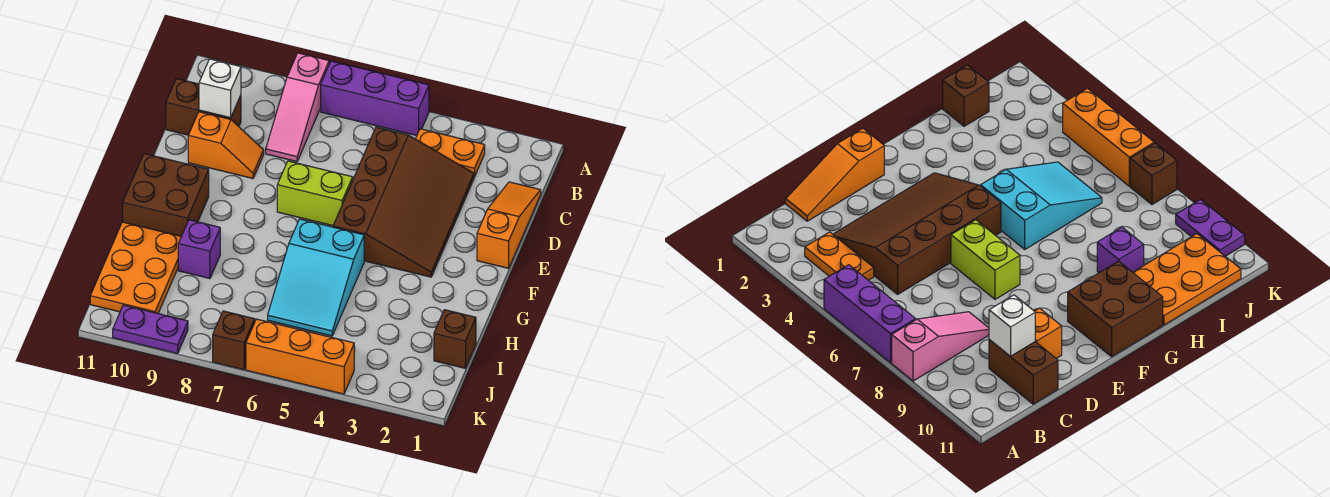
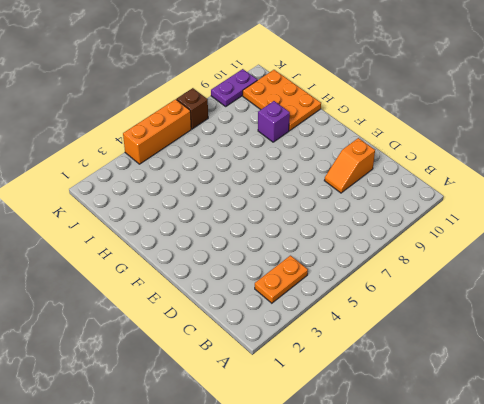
none -> purple 1x3 brick [321,61,429,135]
none -> pink 1x3 slope [266,53,329,162]
none -> orange 1x3 slope [477,182,541,268]

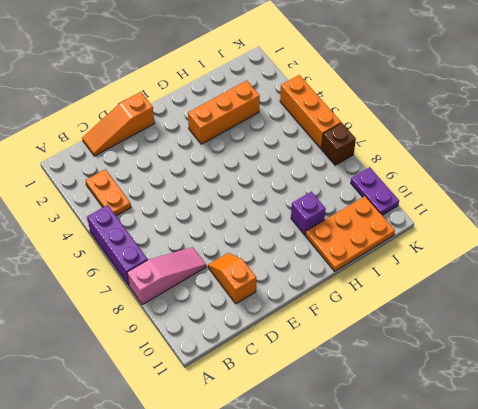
orange 1x3 brick [188,81,260,144] -> none
none -> brown 3x4 slope [333,127,474,277]
none -> brown 1x2 brick [166,79,241,135]
none -> lime 1x2 brick [277,161,353,226]

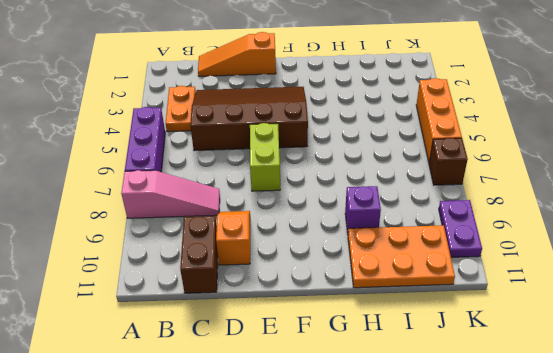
none -> brown 2x2 brick [123,154,209,236]
none -> cyan 2x3 slope [268,219,364,336]
none -> brown 1x1 brick [434,310,476,368]

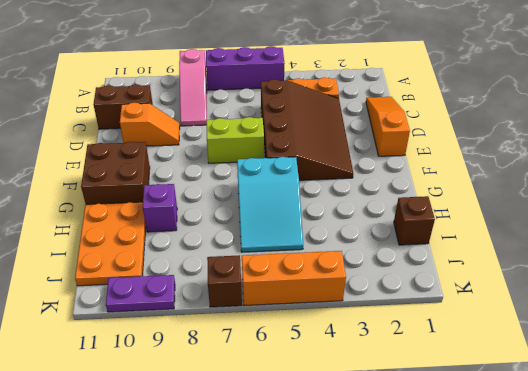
none -> white 1x1 brick [199,59,241,118]

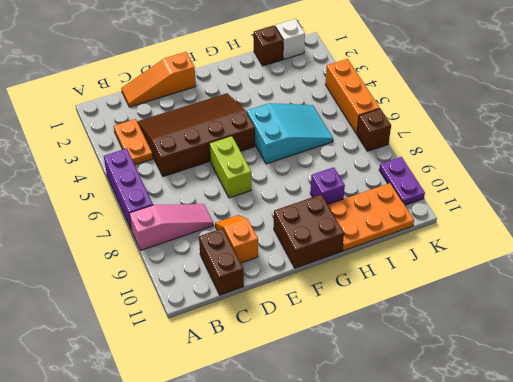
white 1x1 brick [275,19,305,59] -> white 1x1 brick moved to [199,59,241,118]

